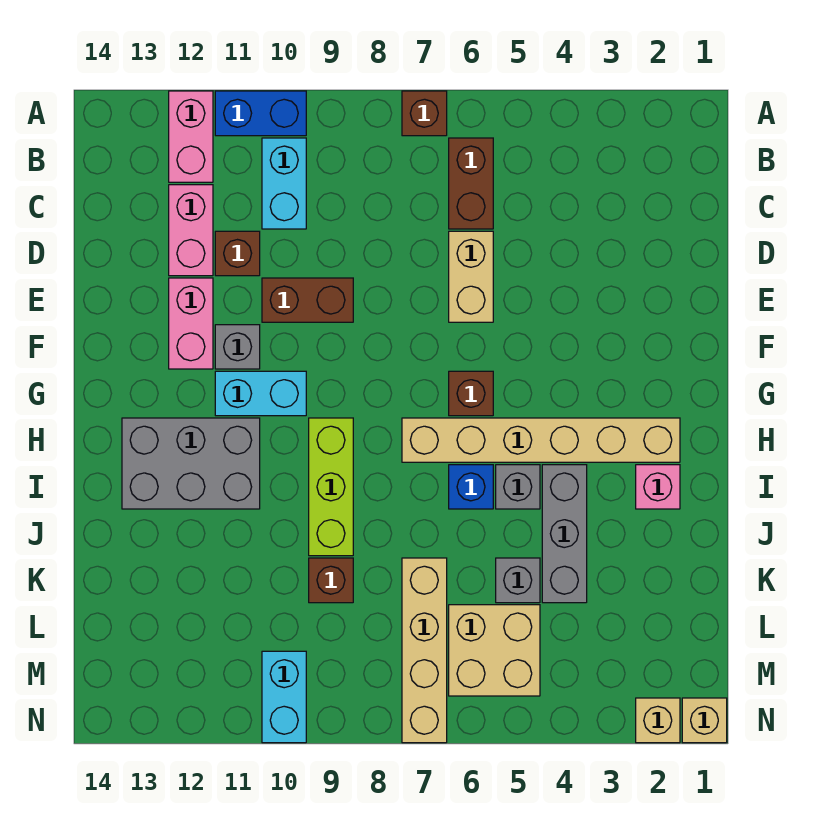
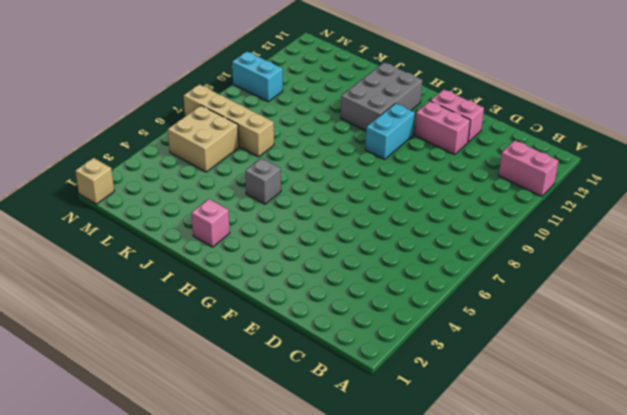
pink 1x2 brick [431,89,484,142] -> pink 1x2 brick moved to [169,185,213,276]
none -> brown 1x1 brick [402,91,447,136]
none -> blue 1x2 brick [215,91,306,136]
none -> brown 1x2 brick [449,138,493,229]

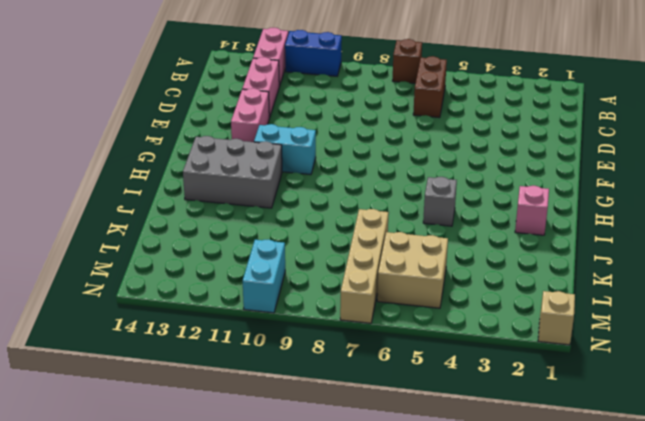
none -> cyan 1x2 brick [262,138,306,229]
none -> tan 1x2 brick [449,231,493,322]
none -> brown 1x1 brick [215,231,260,276]

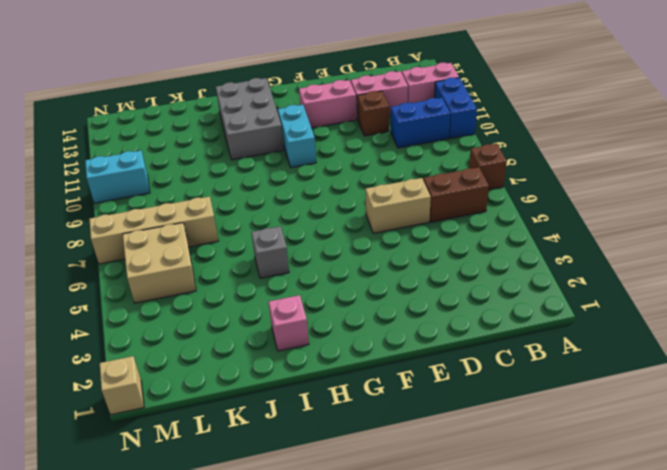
blue 1x2 brick [391,98,451,148] -> cyan 1x2 brick [262,138,306,229]
none -> brown 1x2 brick [262,278,353,322]
none -> grey 1x1 brick [215,325,260,369]
none -> brown 1x1 brick [449,371,493,416]

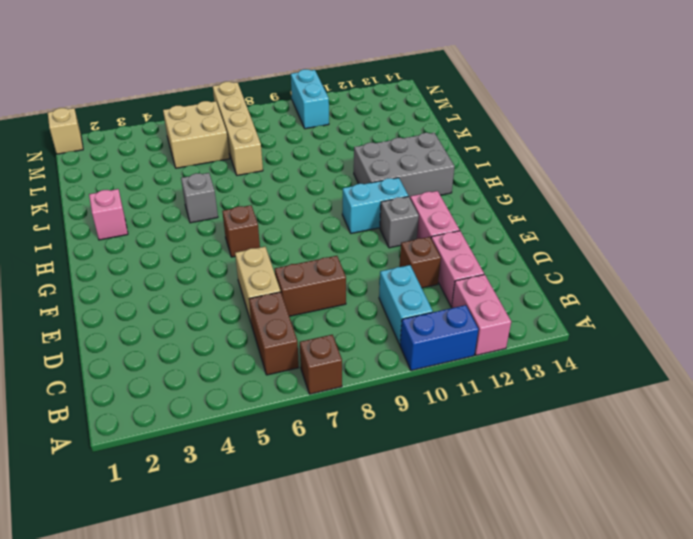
brown 1x2 brick [275,256,346,316] -> brown 1x2 brick moved to [262,278,353,322]
none -> tan 1x6 brick [402,418,680,462]
none -> lime 1x3 brick [309,418,353,556]
none -> grey 1x3 brick [542,465,587,603]

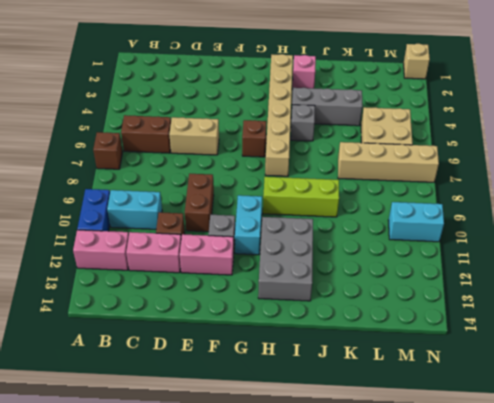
none -> blue 1x1 brick [449,465,493,509]
none -> grey 1x1 brick [496,558,540,603]
none -> brown 1x1 brick [309,558,353,603]

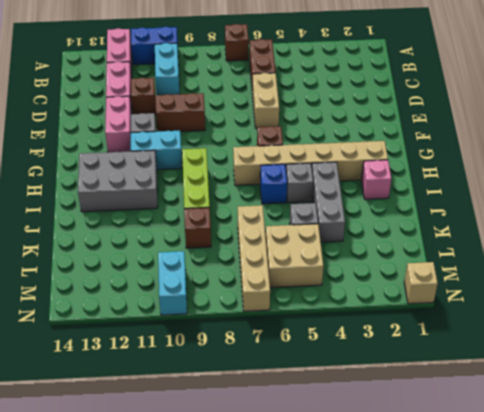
none -> tan 1x1 brick [636,698,680,743]

